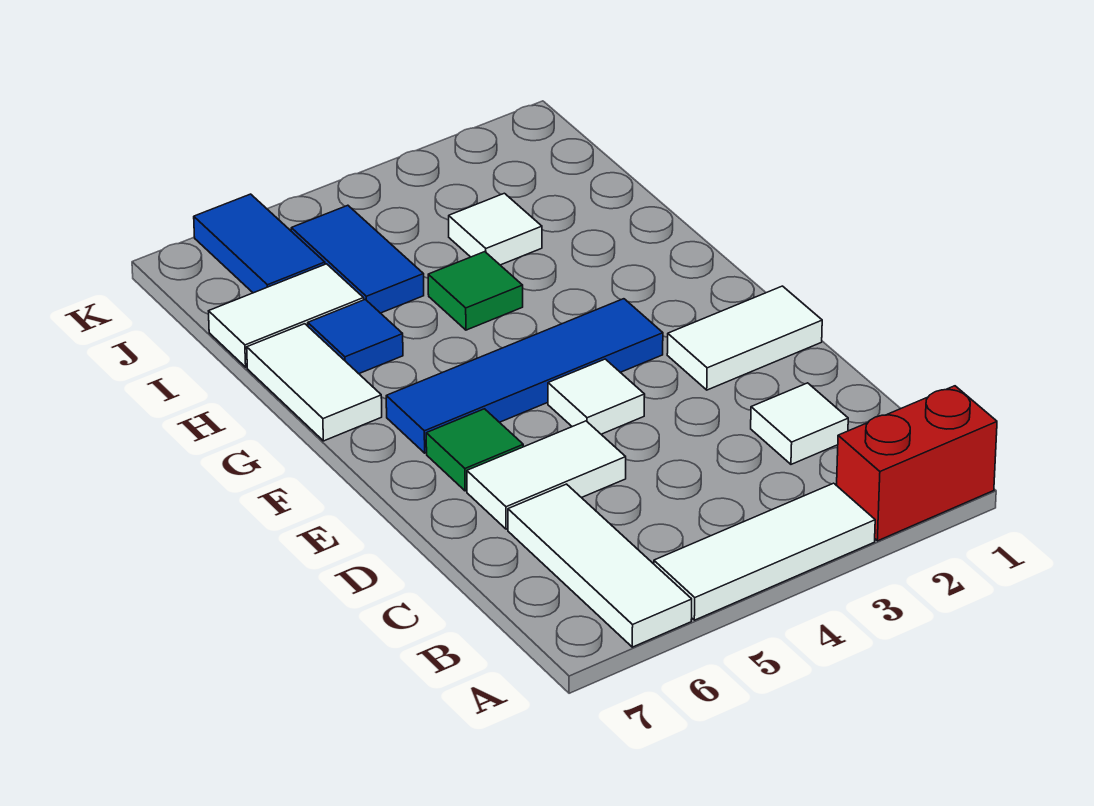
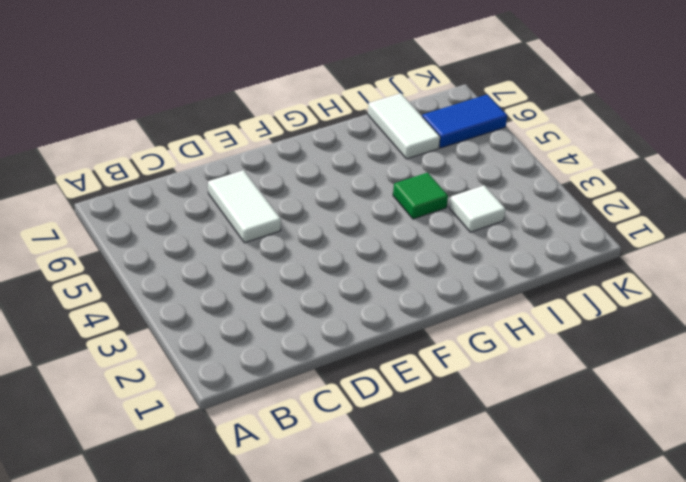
none -> red 1x2 brick [836,386,997,541]
none -> white 1x3 tile [654,483,875,620]
none -> white 1x3 tile [508,484,692,647]

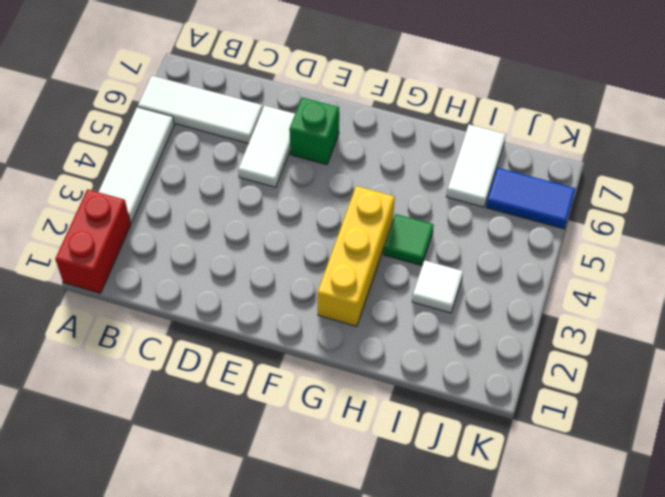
green 1x1 brick [289,98,339,165] -> green 1x1 tile [426,409,523,491]
yellow 1x3 brick [317,186,395,326] -> none
none -> white 1x1 tile [751,383,848,464]
none -> white 1x2 tile [667,286,822,390]
none -> white 1x1 tile [548,359,645,434]

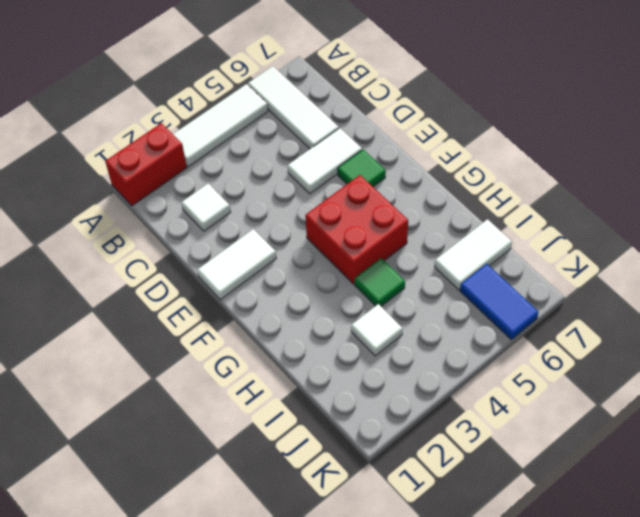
red 2x2 brick [305,175,408,284] -> blue 1x4 tile [386,299,663,453]
none -> white 1x1 tile [548,359,645,434]
none -> white 1x2 tile [247,324,382,441]
none -> blue 1x1 tile [308,299,403,374]

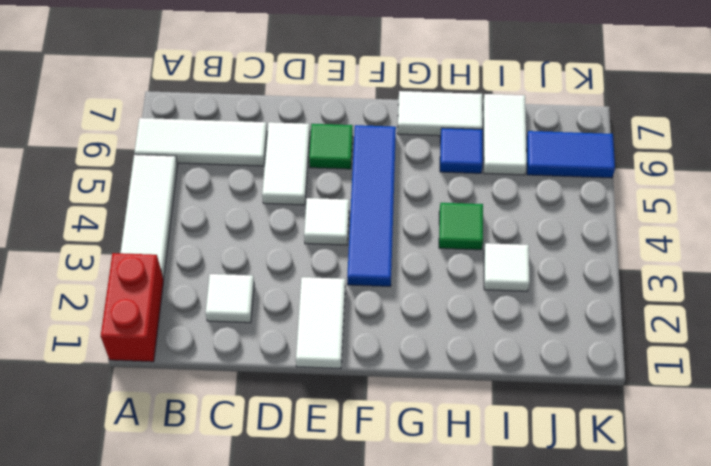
none -> blue 1x2 tile [291,205,424,313]

